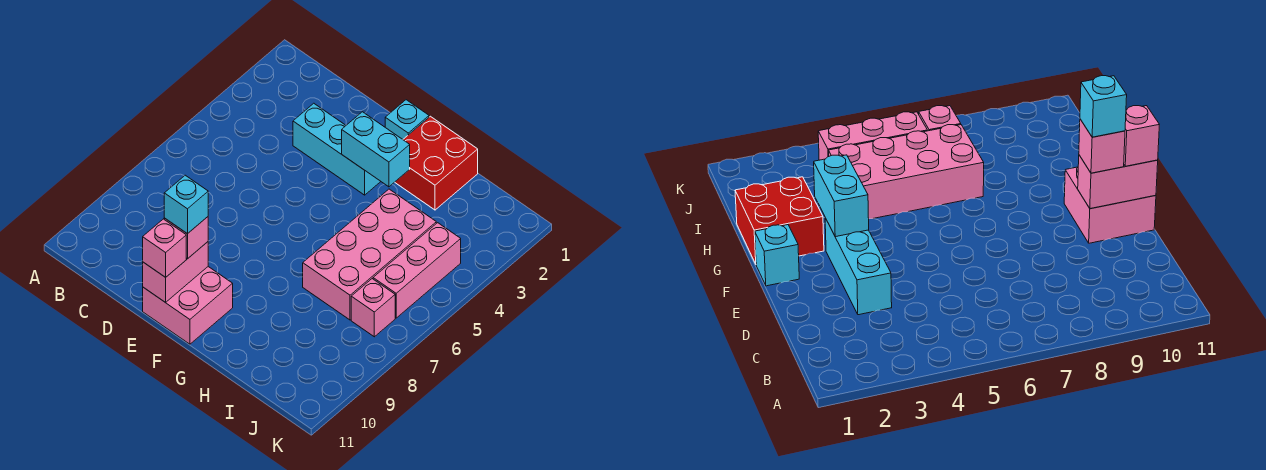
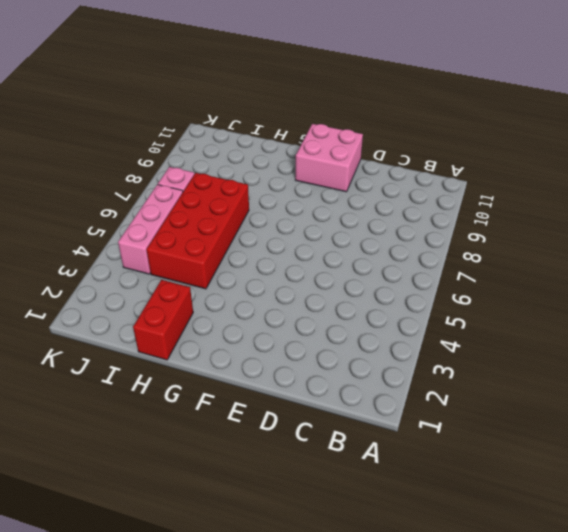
red 1x2 brick [133,280,193,360] -> red 2x2 brick [395,116,478,210]
red 2x4 brick [146,173,249,289] -> pink 2x4 brick [303,189,436,320]
none -> cyan 1x3 brick [293,103,381,195]
none -> cyan 1x1 brick [385,100,429,139]
none -> pink 1x2 brick [143,242,208,302]

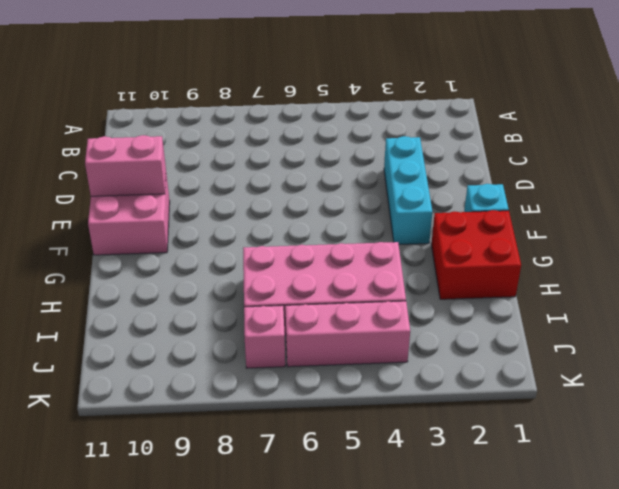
none -> cyan 1x2 brick [342,112,410,187]
none -> pink 1x1 brick [164,217,208,259]
none -> pink 1x1 brick [143,219,186,277]

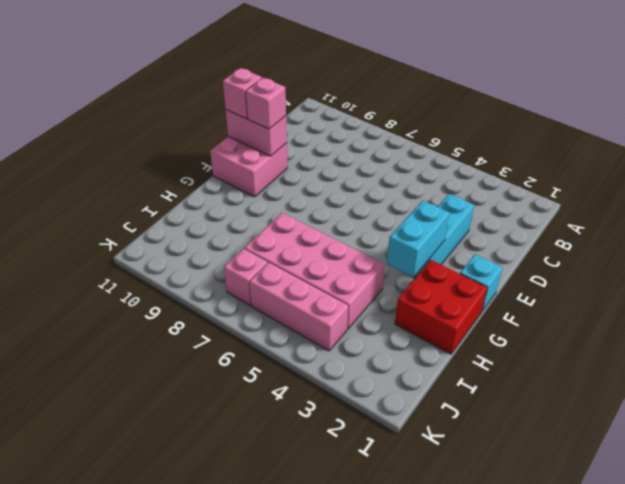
none -> cyan 1x1 brick [164,175,208,234]

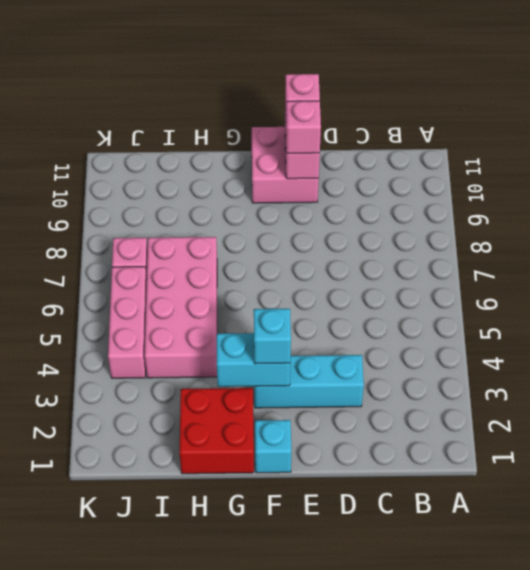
cyan 1x1 brick [254,309,291,364] -> cyan 1x1 brick moved to [164,175,208,234]

